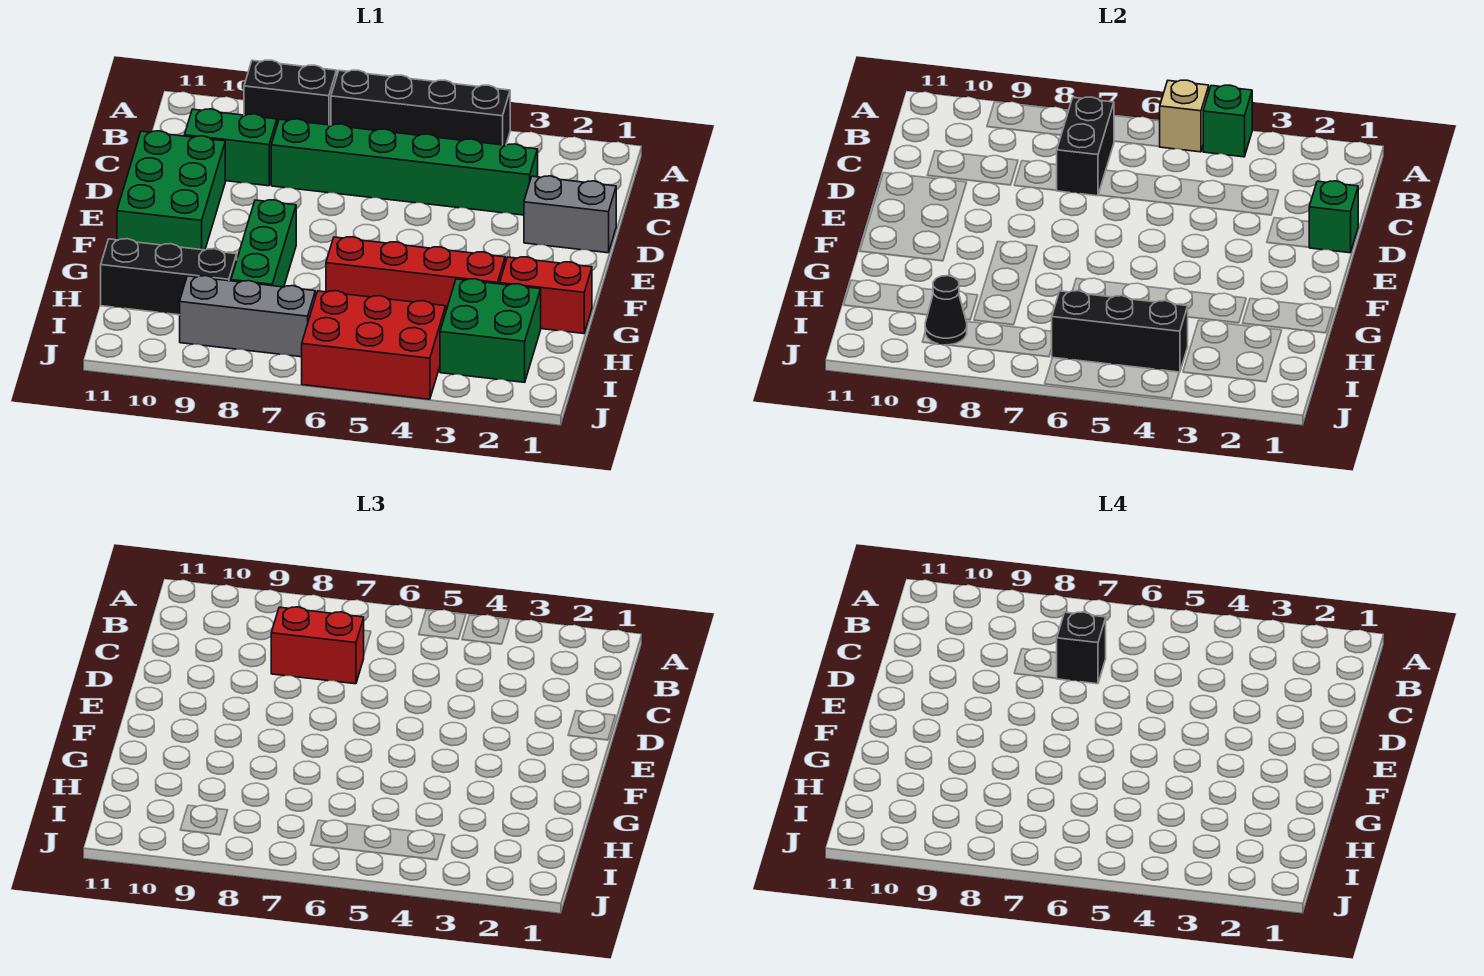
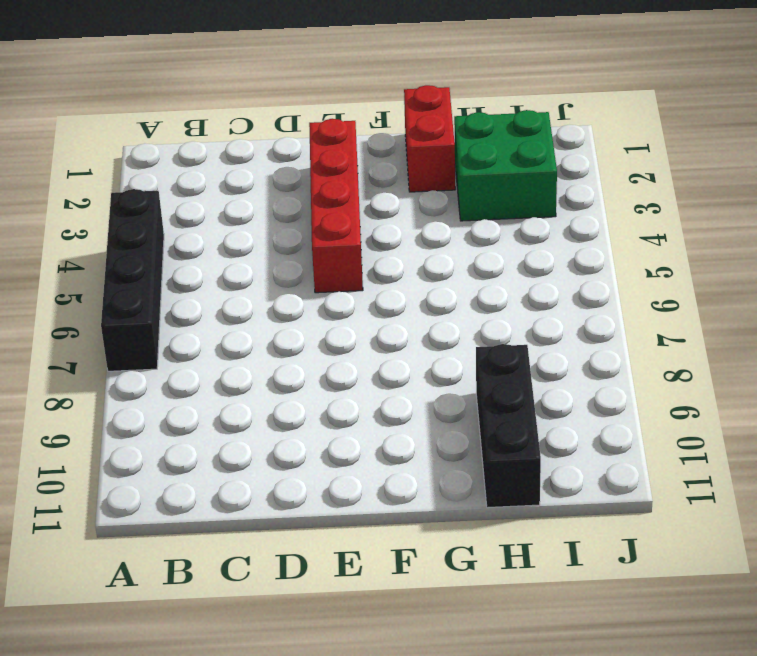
red 1x4 brick [309,119,363,293] -> red 1x4 brick moved to [326,237,505,310]
none -> black 1x2 brick [244,60,337,125]
none -> green 1x6 brick [271,119,538,215]
none -> green 1x2 brick [185,109,277,186]

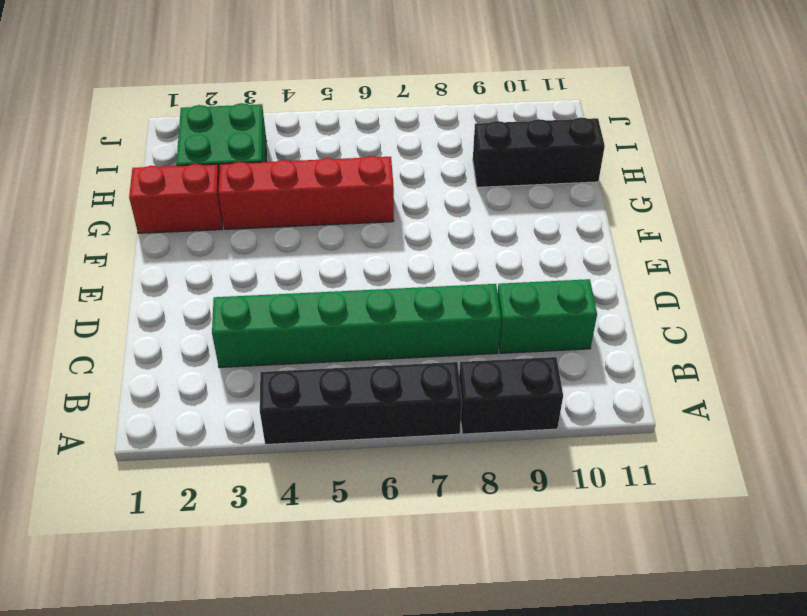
none -> grey 1x2 brick [524,176,616,253]
none -> green 2x3 brick [117,131,225,250]
none -> green 1x3 brick [231,200,296,287]

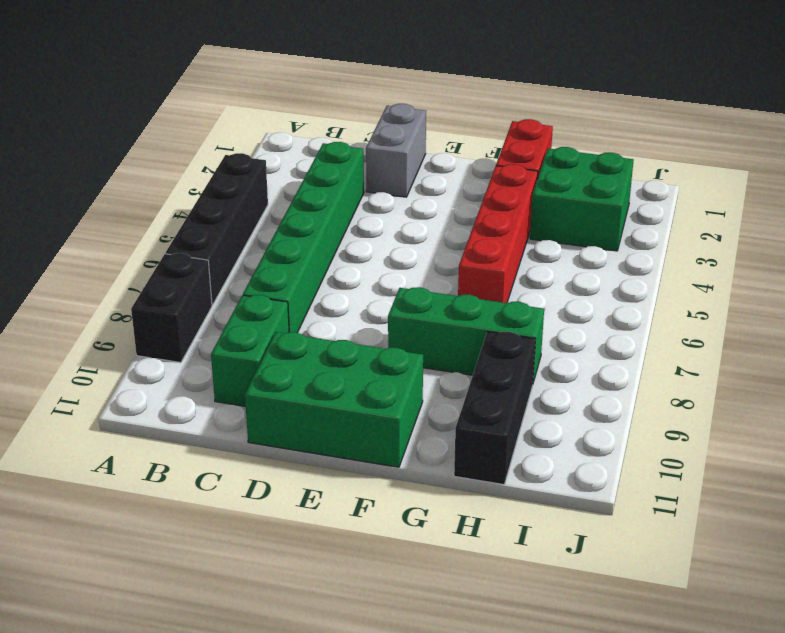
none -> red 2x3 brick [302,291,446,399]
none -> grey 1x3 brick [180,276,315,357]
none -> green 1x1 brick [1203,85,1252,157]

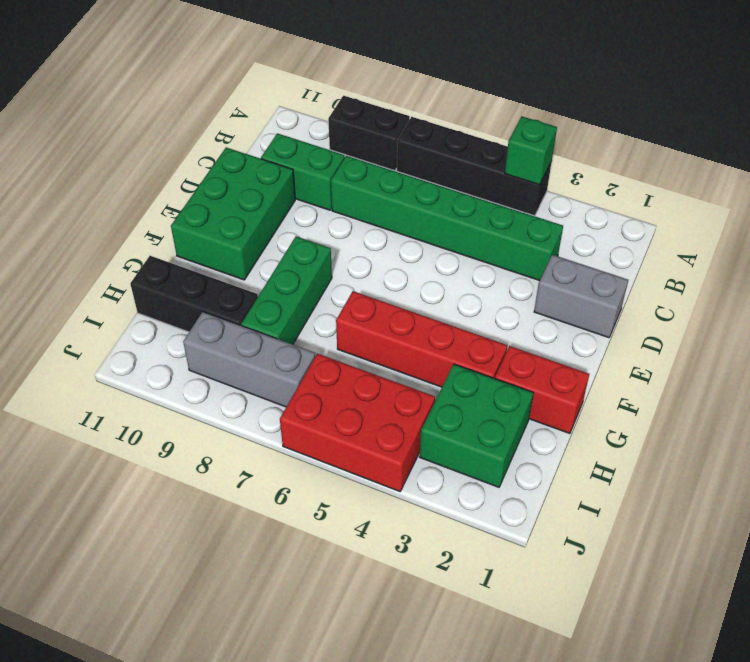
none -> tan 1x1 brick [1159,80,1209,152]
none -> black 1x2 brick [1056,97,1114,196]
none -> green 1x1 brick [1309,181,1358,253]

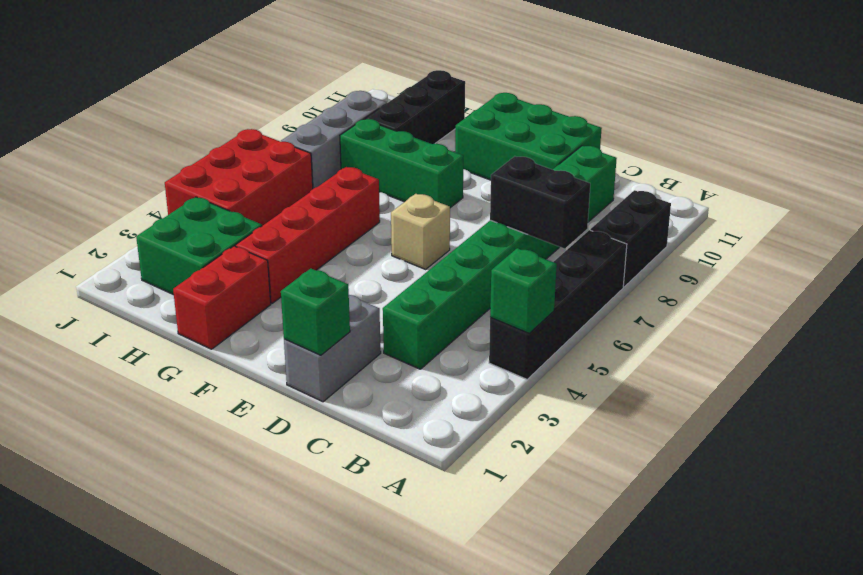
tan 1x1 brick [391,194,450,269] -> tan 1x1 brick moved to [1159,80,1209,152]
none -> black 1x3 brick [1052,291,1188,372]
none -> black 1x1 cone [925,276,967,345]
none -> red 1x2 brick [271,607,364,684]

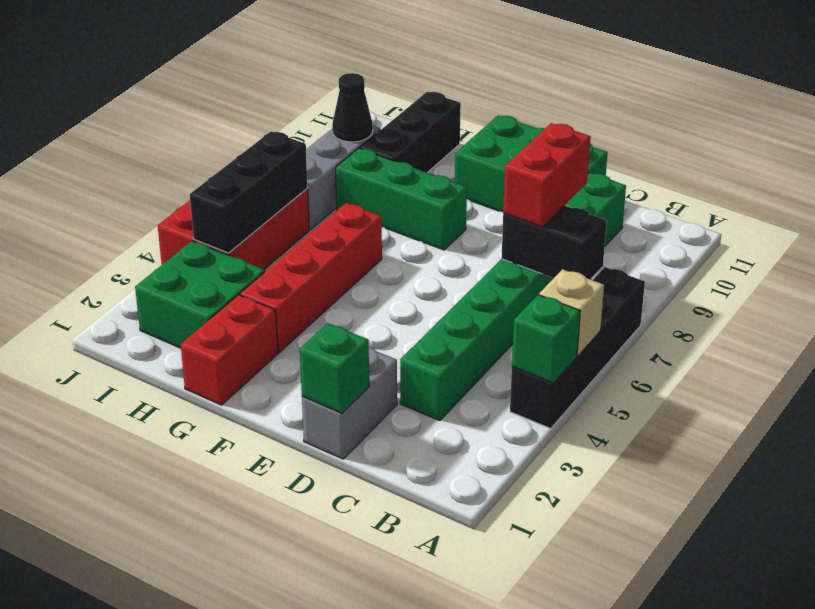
none -> black 1x2 brick [244,60,337,125]
none -> black 1x1 brick [1056,612,1106,684]

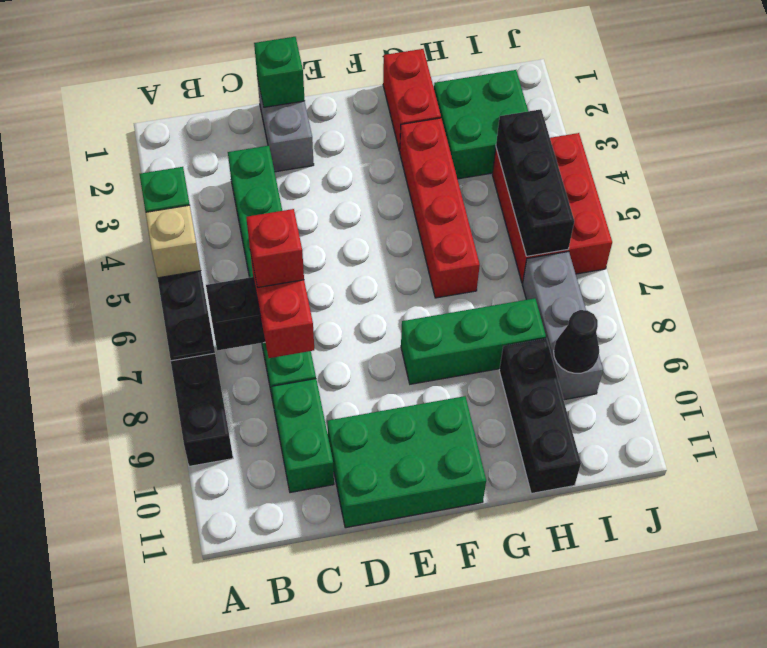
red 1x1 brick [246,209,304,288] -> black 1x1 brick [1056,612,1106,684]

